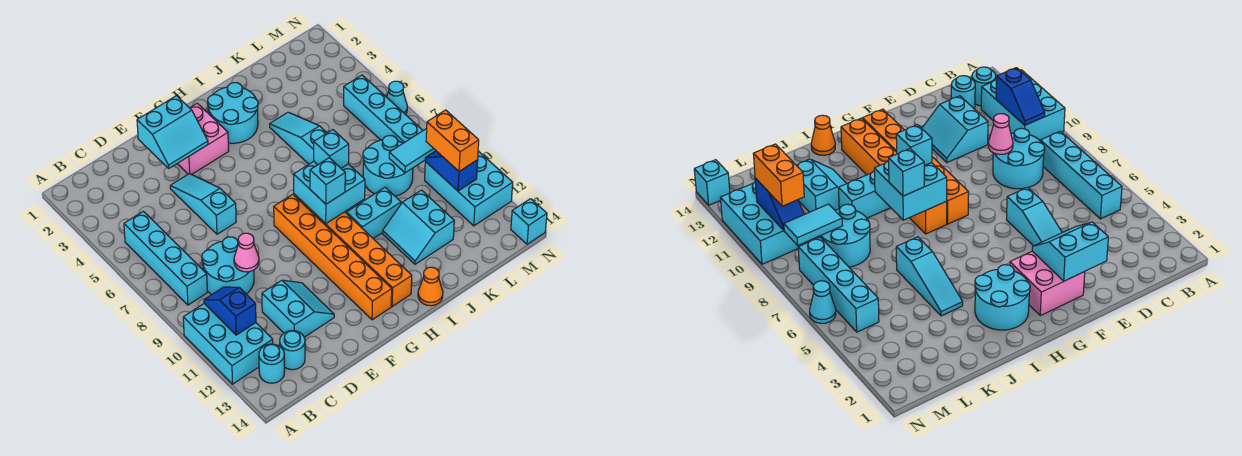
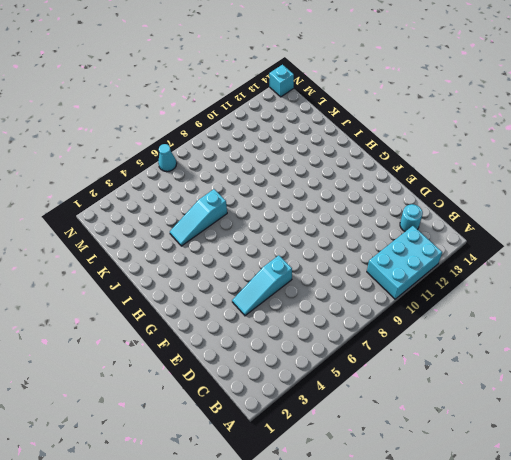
none -> cyan 1x4 brick [124,211,207,305]
none -> cyan 1x1 round brick [259,344,284,383]
none -> cyan 2x2 round brick [202,237,254,295]

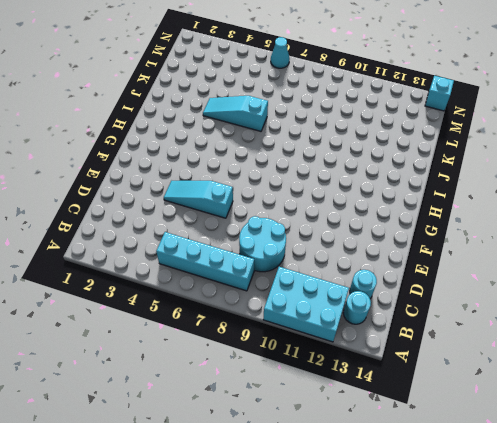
none -> cyan 2x2 slope [262,280,334,337]
none -> pink 2x2 brick [177,103,229,175]
none -> orange 1x6 brick [274,194,392,320]

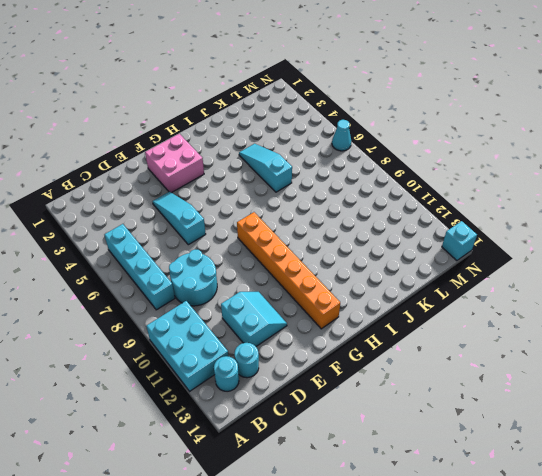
none -> cyan 2x2 round brick [208,83,258,143]
none -> orange 1x6 brick [294,194,412,307]
none -> cyan 1x2 brick [347,187,401,239]

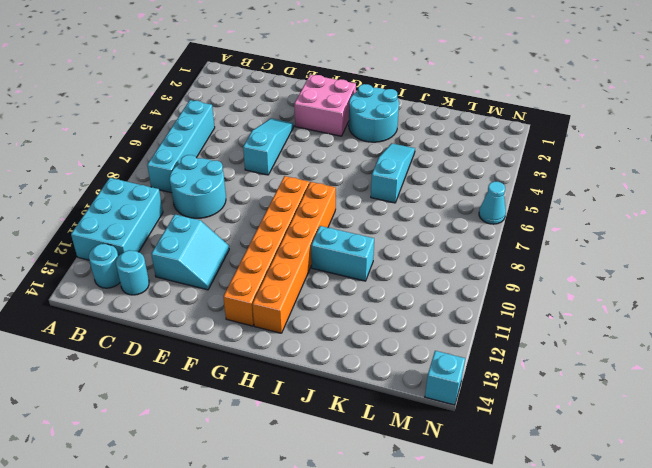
none -> orange 1x1 cone [418,267,443,306]
none -> cyan 2x2 slope [383,190,454,264]
none -> cyan 2x2 round brick [363,136,413,196]

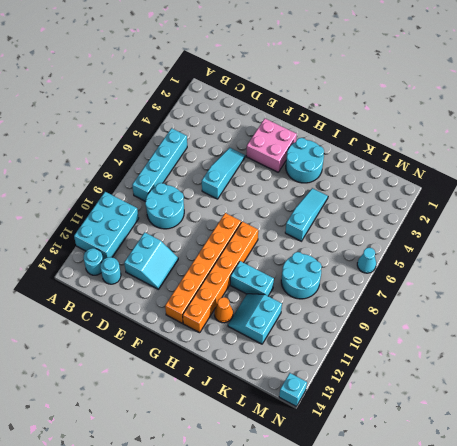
orange 1x1 cone [214,297,233,323] -> orange 1x1 cone moved to [418,267,443,306]
none -> cyan 1x4 brick [344,75,423,143]
none -> cyan 2x3 brick [425,151,513,226]
none -> blue 1x2 slope [204,287,256,335]

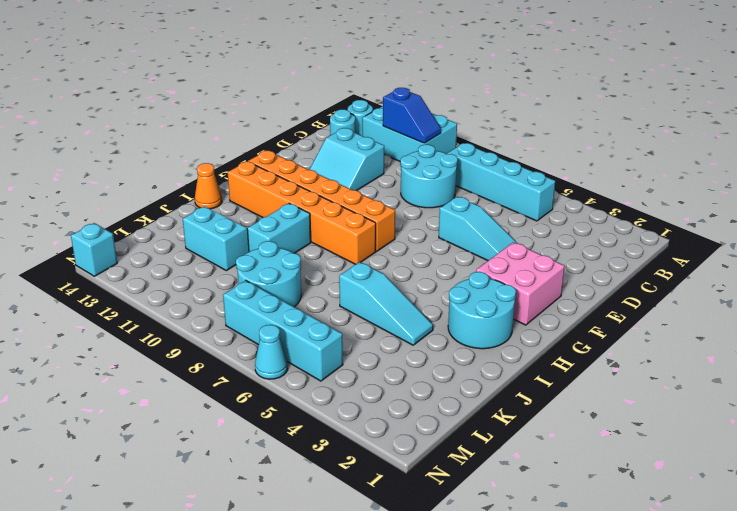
none -> cyan 2x3 brick [425,151,513,226]
none -> pink 1x1 cone [234,233,259,272]
none -> cyan 2x2 slope [137,96,208,168]

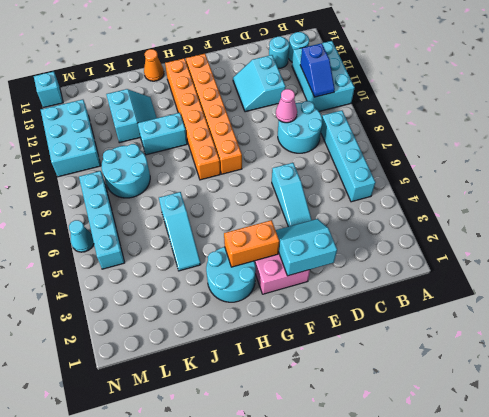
orange 1x2 brick [224,220,279,267] -> orange 1x2 brick turned to [426,110,479,171]
none -> cyan 2x2 brick [294,161,365,224]
none -> cyan 1x2 tile [389,129,436,173]
none -> blue 1x2 slope [425,151,478,191]

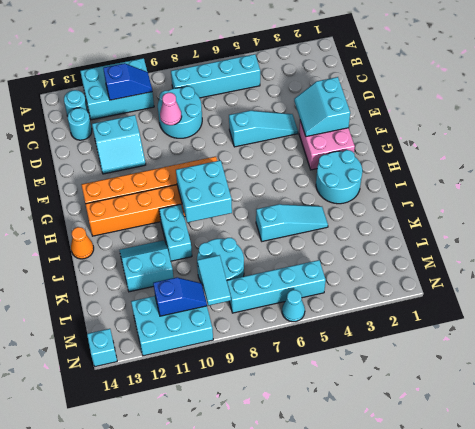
none -> cyan 1x1 brick [310,158,345,204]
none -> cyan 1x1 brick [314,130,349,168]
none -> orange 1x2 brick [426,110,479,171]

